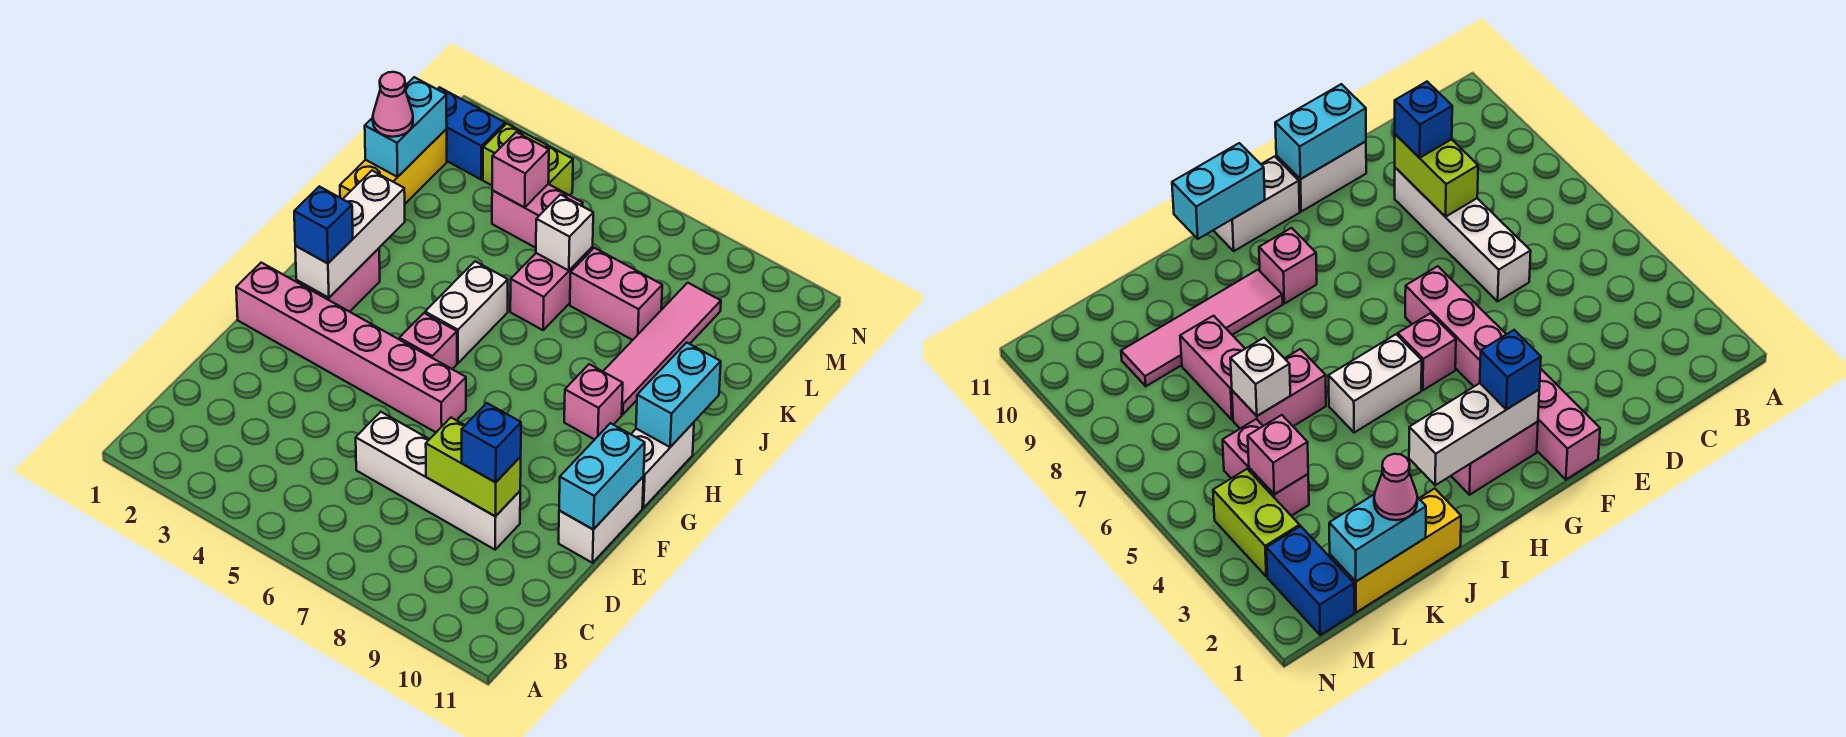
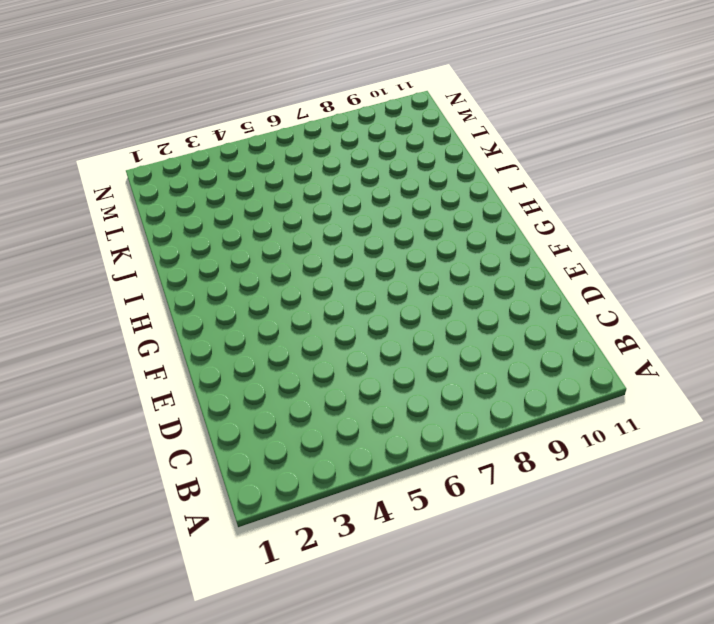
none -> white 1x4 brick [356,412,520,550]
none -> white 1x2 brick [559,477,644,563]
none -> pink 1x6 brick [236,263,466,432]

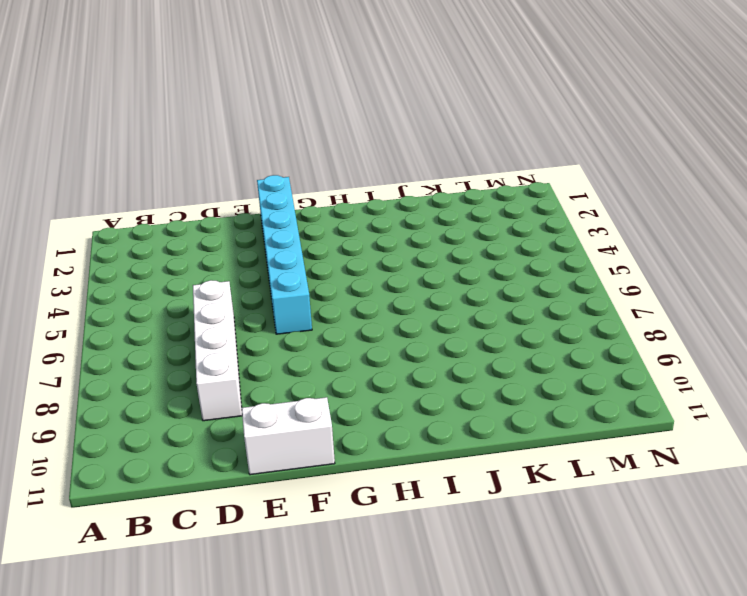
cyan 1x6 brick [257,175,312,334] -> pink 1x6 brick [236,263,466,432]
none -> pink 1x2 brick [296,248,380,312]
none -> pink 1x1 brick [399,313,457,369]
none -> white 1x2 brick [631,422,694,508]

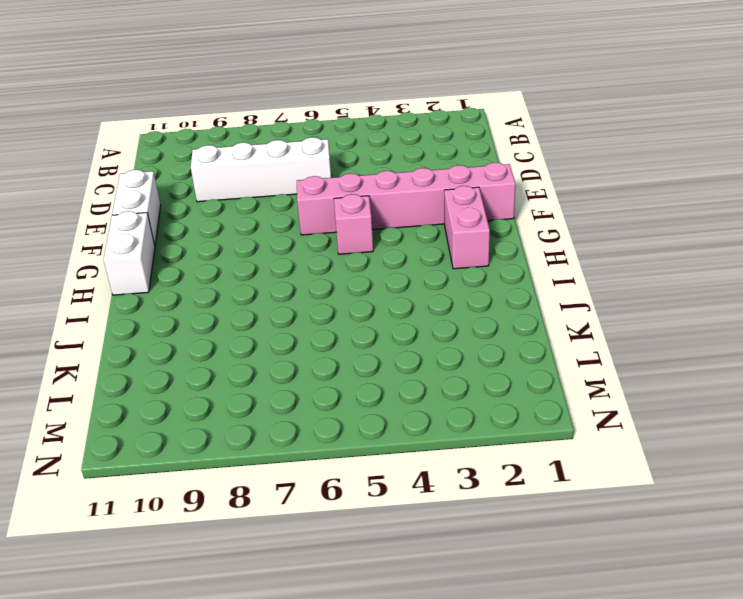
none -> white 1x2 brick [425,261,508,363]
none -> pink 1x1 brick [564,364,623,440]
none -> pink 1x4 tile [603,283,721,415]

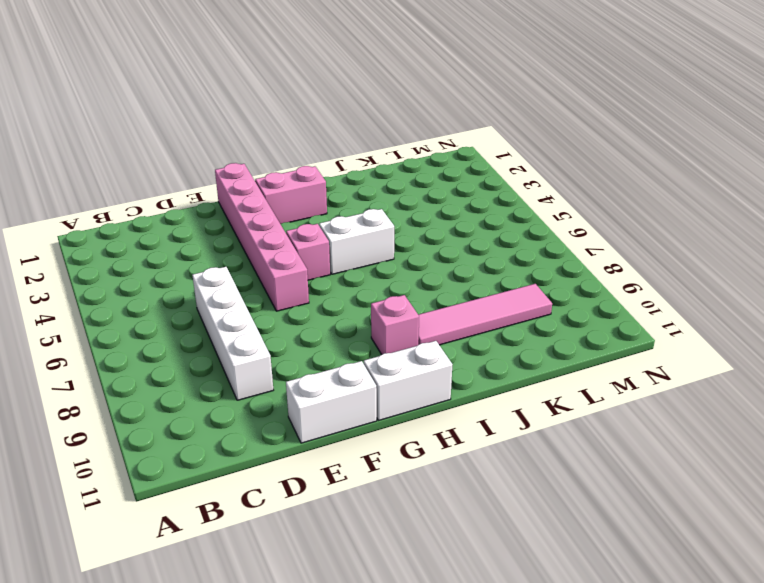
none -> yellow 1x3 brick [340,129,447,204]
none -> pink 1x2 brick [510,247,593,330]
none -> pink 1x2 brick [570,248,662,340]

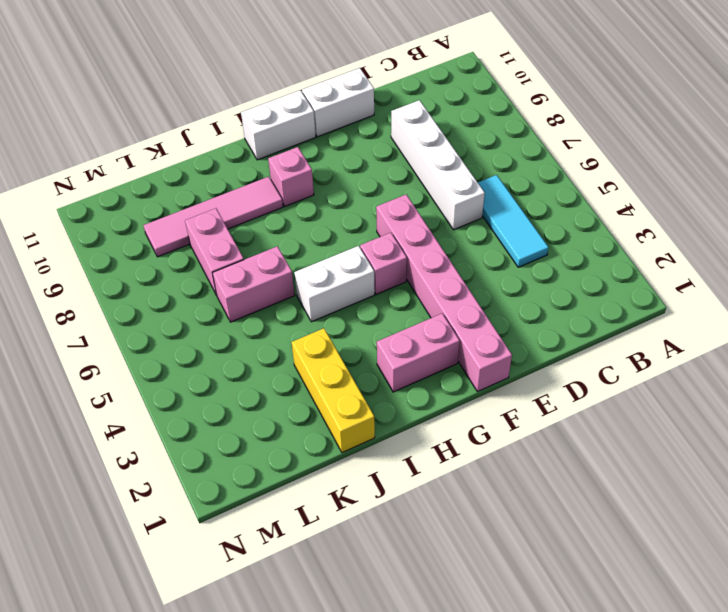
cyan 1x3 tile [478,175,549,267] -> none
yellow 1x3 brick [291,328,375,453] -> yellow 1x3 brick turned to [340,129,447,204]
none -> pink 1x2 brick [492,184,583,248]
none -> blue 1x2 brick [437,87,505,179]
none -> lime 1x2 brick [483,124,573,195]

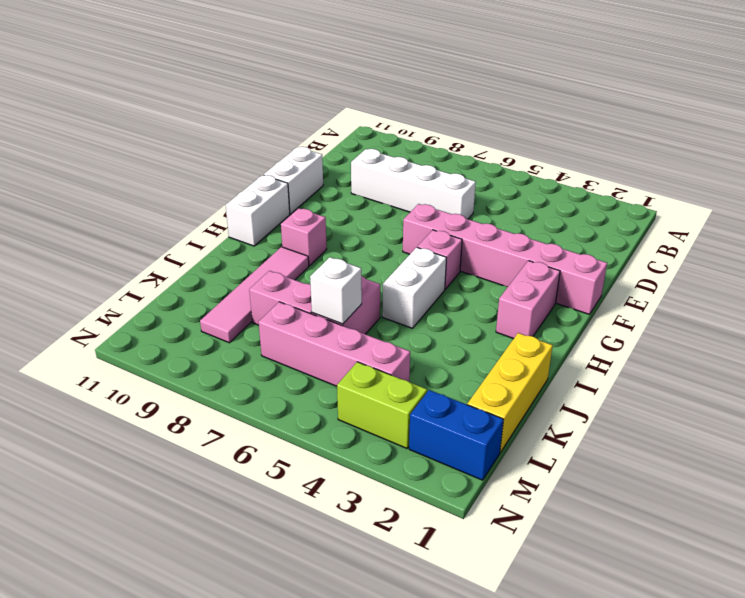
pink 1x4 brick [259,302,410,386] -> pink 1x2 brick [492,184,583,248]
none -> lime 1x2 brick [426,418,521,516]
none -> cyan 1x2 brick [559,423,645,530]
none -> white 1x3 brick [295,171,405,298]

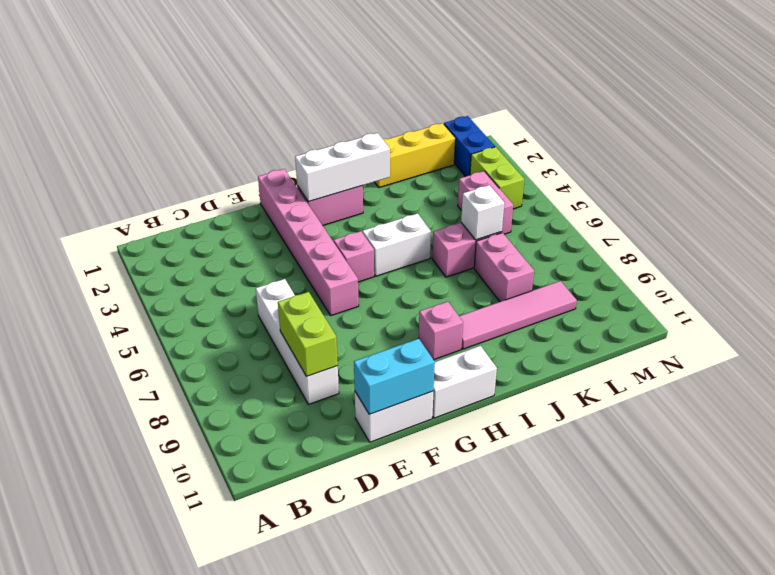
none -> cyan 1x2 brick [636,343,721,447]
none -> cyan 1x2 brick [365,77,447,177]
none -> pink 1x1 brick [492,132,549,208]

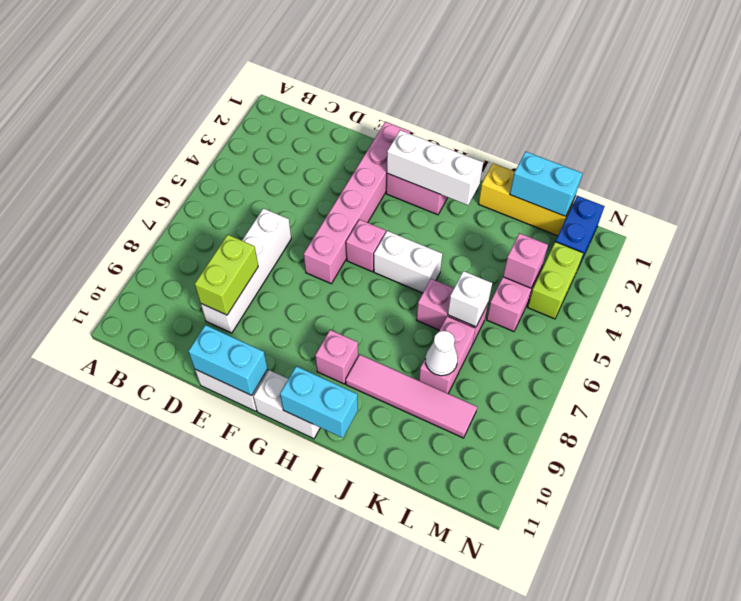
white 1x1 cone [425,331,458,376] -> none
none -> blue 1x1 brick [462,403,521,482]
none -> blue 1x1 brick [294,186,353,263]
none -> pink 1x1 cone [373,72,413,137]

